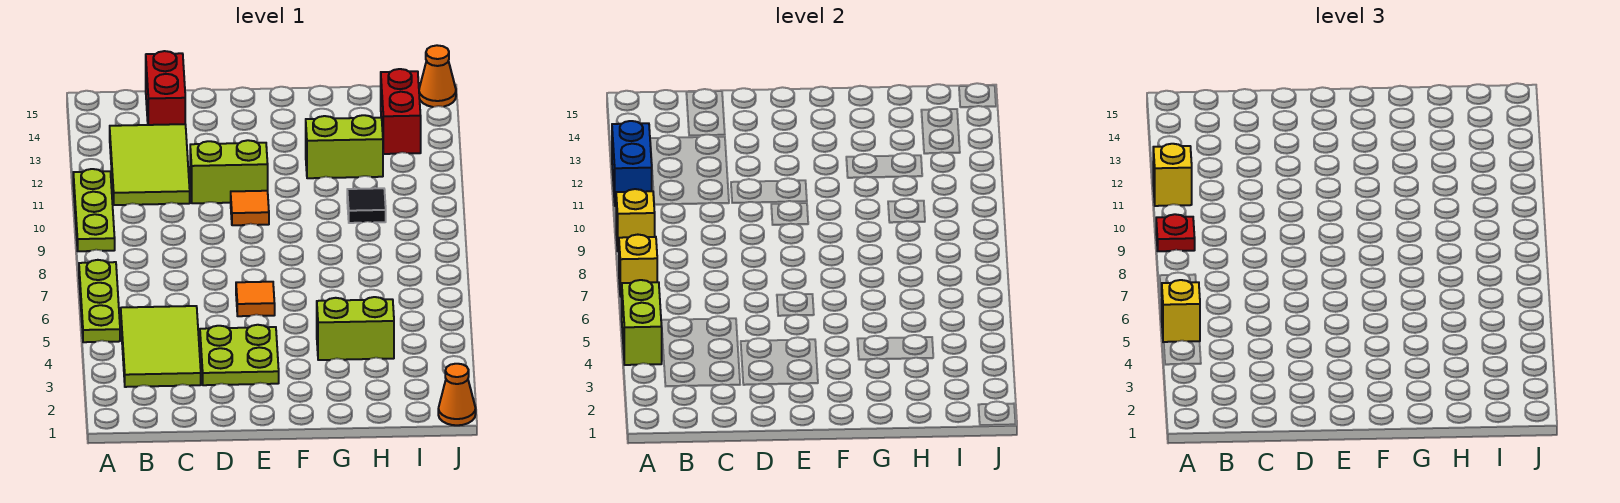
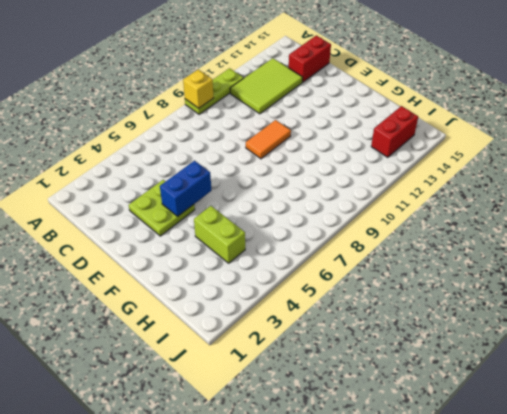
blue 1x2 brick [160,161,211,216] -> blue 1x2 brick moved to [612,121,652,206]
orange 1x2 tile [246,120,291,159] -> orange 1x1 tile [231,191,269,225]
none -> lime 1x3 plate [79,260,120,342]
none -> lime 2x3 tile [121,306,201,387]
none -> lime 1x2 brick [190,140,268,203]

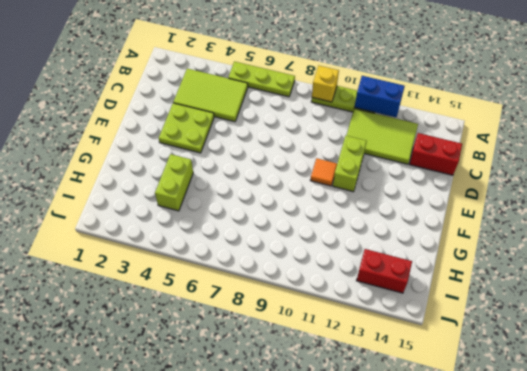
none -> orange 1x1 tile [236,282,275,316]
none -> lime 1x2 brick [306,115,383,178]
none -> black 1x1 tile [347,188,386,223]

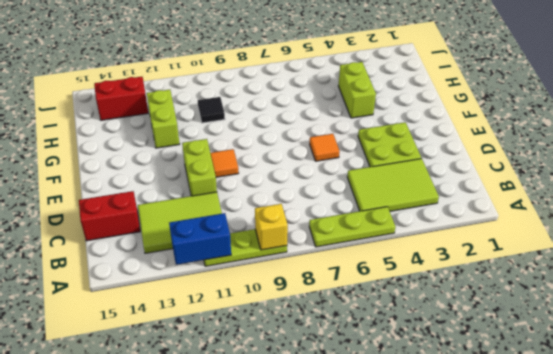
none -> orange 1x1 cone [438,364,476,425]
none -> orange 1x1 cone [419,45,456,107]
none -> lime 1x2 brick [622,280,662,365]

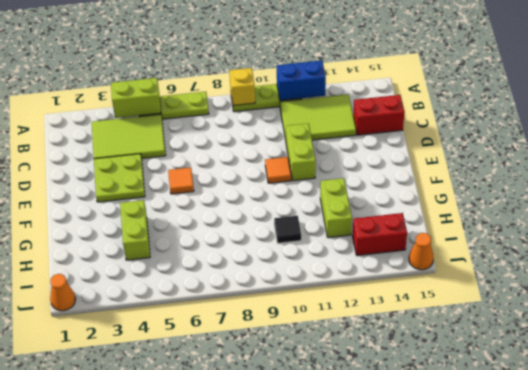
none -> yellow 1x1 brick [619,235,657,296]
none -> yellow 1x1 brick [1162,280,1200,342]
none -> red 1x1 plate [1156,214,1195,251]

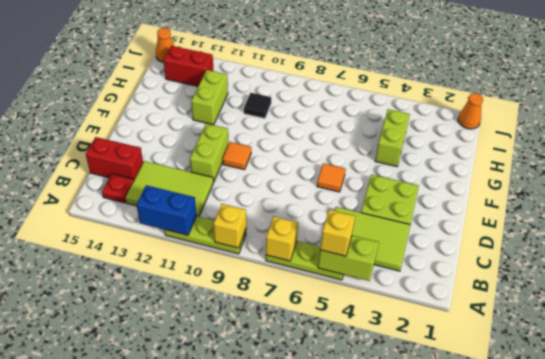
red 1x1 plate [102,174,134,203] -> red 1x1 plate moved to [1156,214,1195,251]
none -> yellow 1x1 brick [1153,144,1192,206]

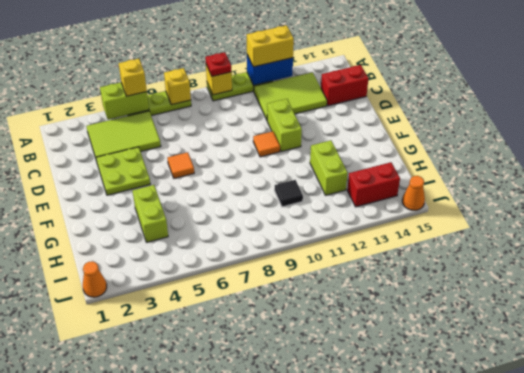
yellow 1x2 brick [247,25,294,67] -> yellow 1x1 brick [1153,144,1192,206]

